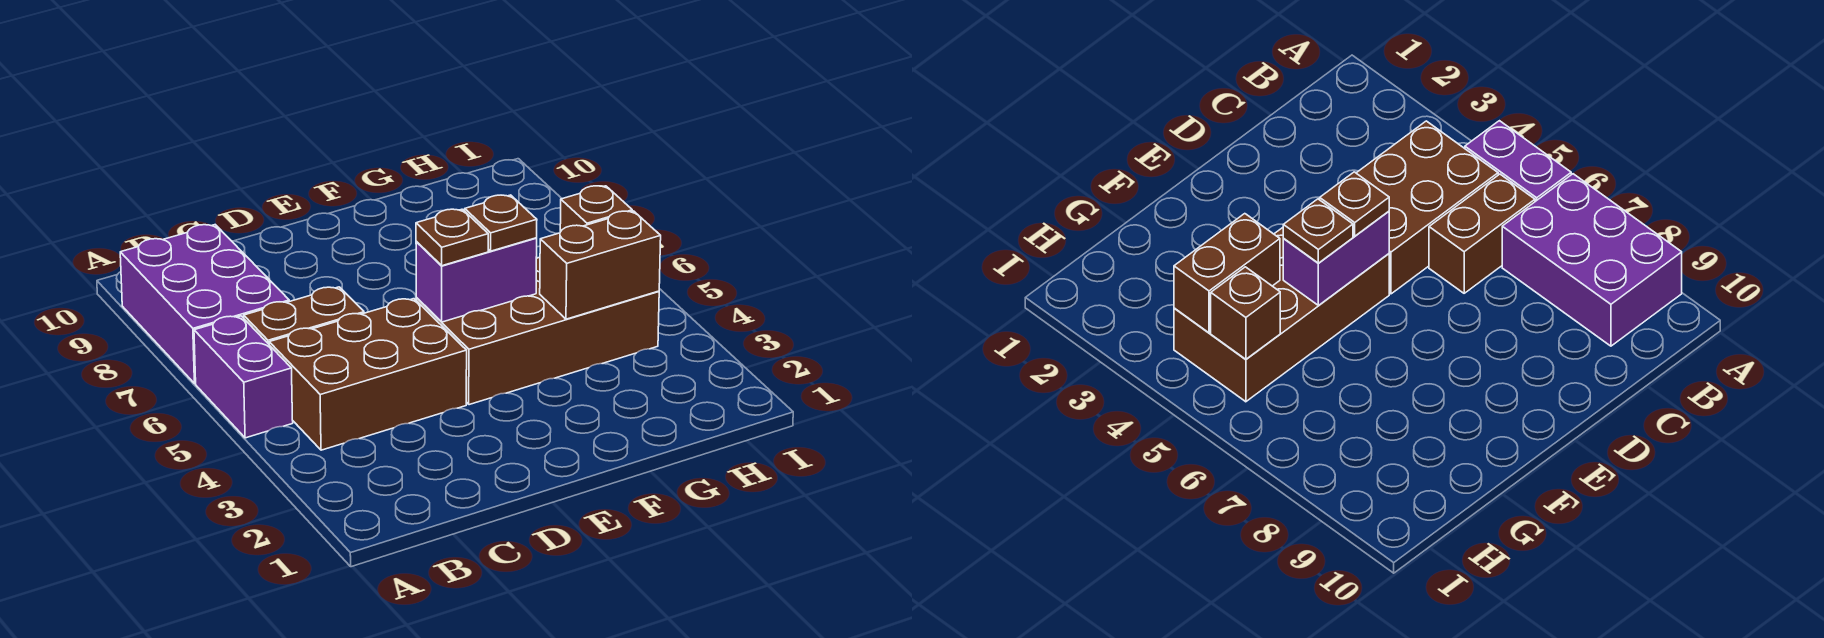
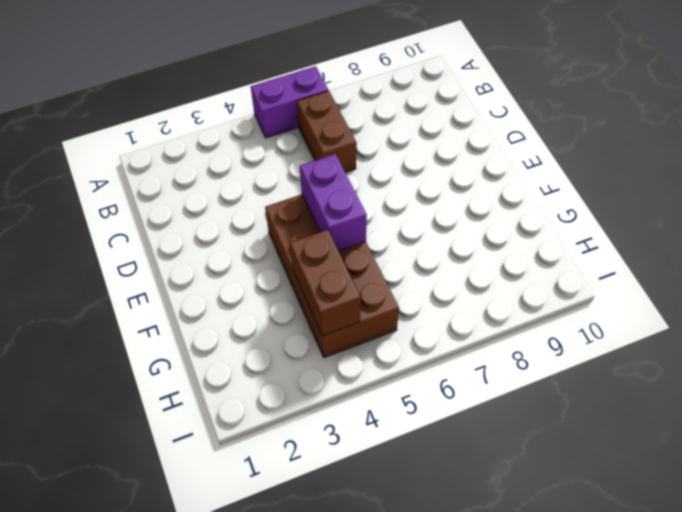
none -> purple 2x3 brick [120,225,289,383]
none -> brown 2x3 brick [269,299,467,450]

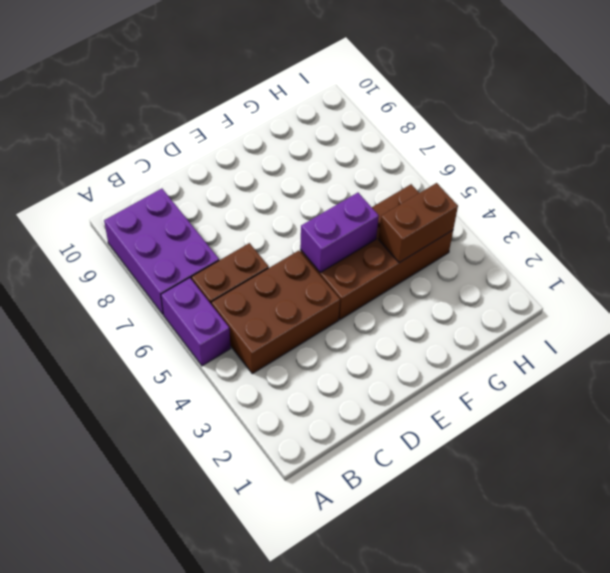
none -> brown 1x1 brick [560,186,632,232]
none -> brown 1x1 plate [416,209,488,266]

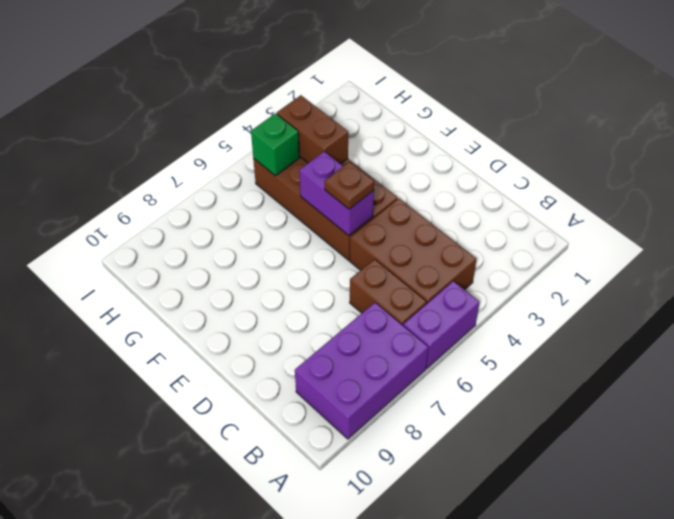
green 1x1 brick [251,113,299,176] -> brown 1x1 brick [560,186,632,232]
none -> brown 1x1 plate [465,195,537,251]

